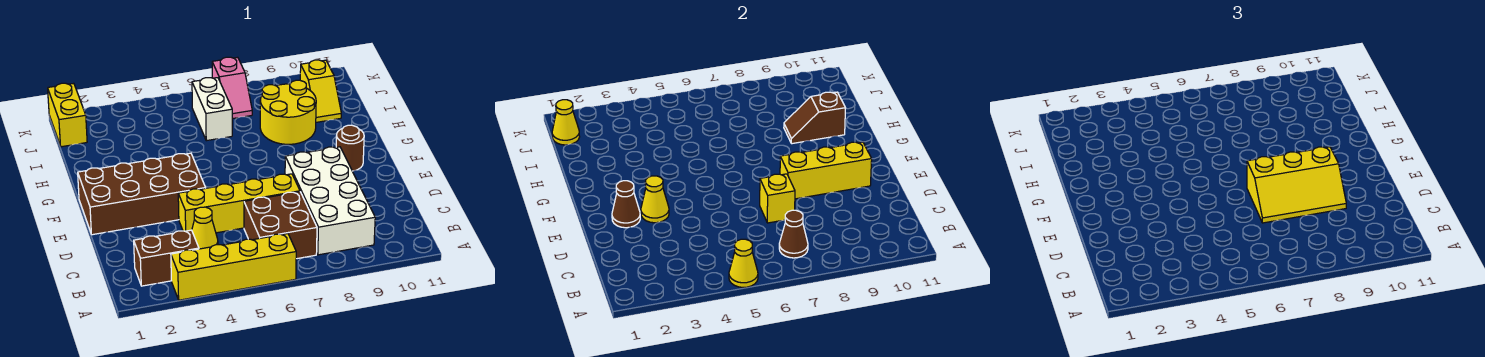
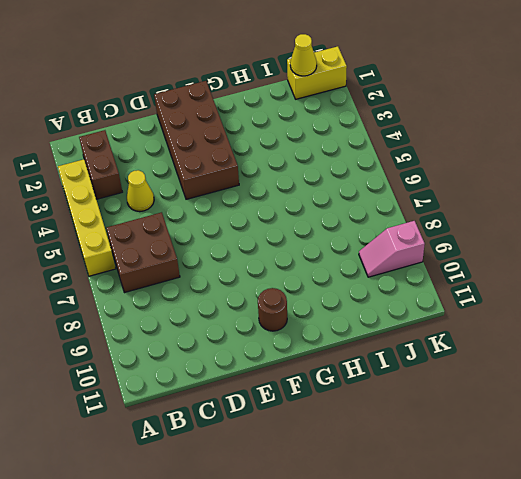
pink 1x2 slope [359,221,425,277] -> pink 1x2 slope moved to [212,57,252,119]
none -> white 2x4 brick [285,147,375,255]
none -> yellow 1x4 brick [178,174,300,233]
none -> yellow 2x2 round brick [260,80,316,144]

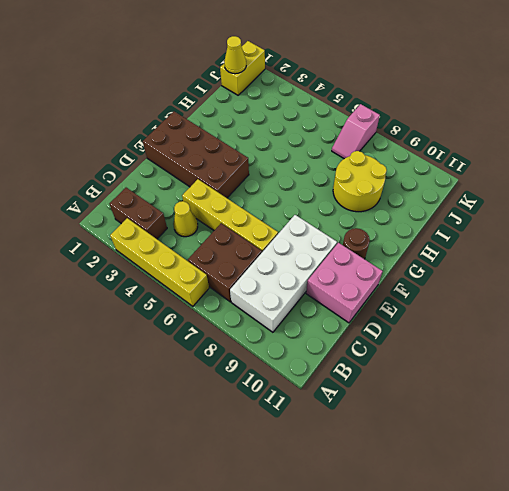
pink 2x2 brick [306,243,383,323] -> none
none -> white 1x2 brick [192,78,232,141]
none -> yellow 1x2 slope [300,60,341,122]
none -> yellow 1x1 cone [729,239,758,287]

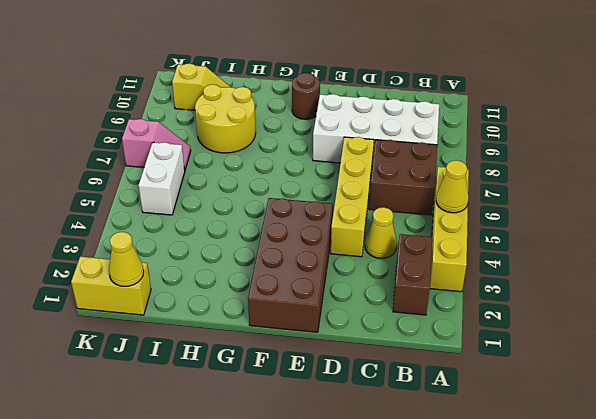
white 1x2 brick [139,142,185,215] -> white 1x2 brick turned to [192,78,232,141]
none -> brown 1x1 cone [779,210,808,258]
none -> yellow 1x1 brick [760,174,795,223]
none -> brown 1x1 cone [612,181,640,228]

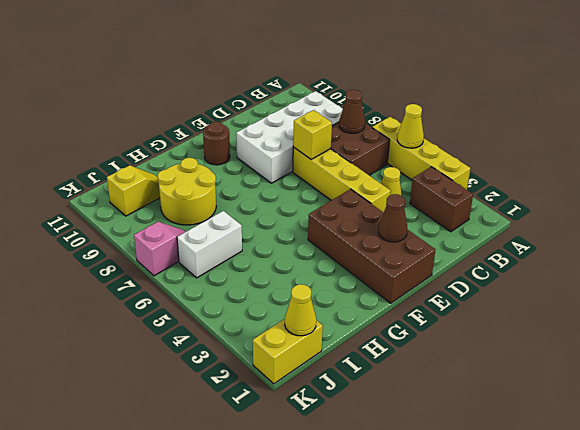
none -> yellow 1x1 cone [641,176,669,223]
none -> yellow 1x3 brick [780,142,872,199]
none -> brown 1x2 slope [784,92,846,144]

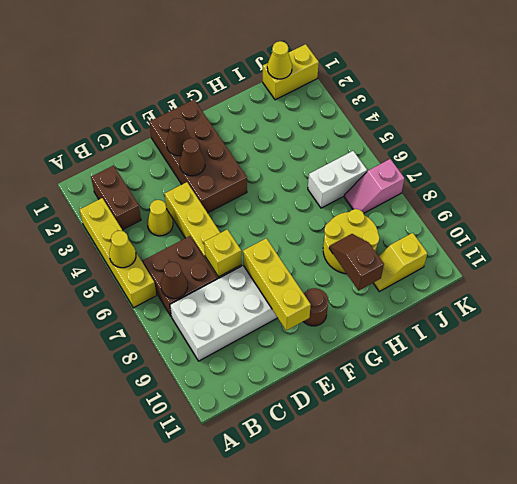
brown 1x1 cone [179,138,205,176] -> yellow 1x1 cone [641,176,669,223]
none -> yellow 2x3 slope [1247,147,1346,223]

